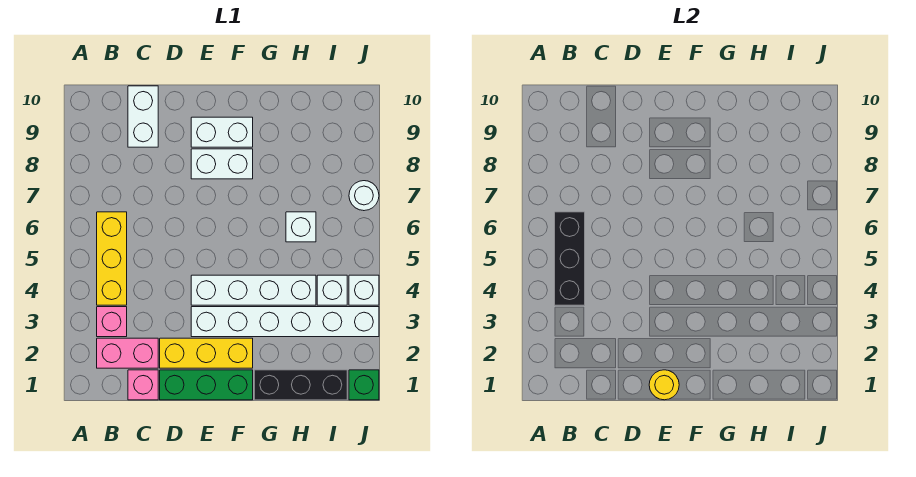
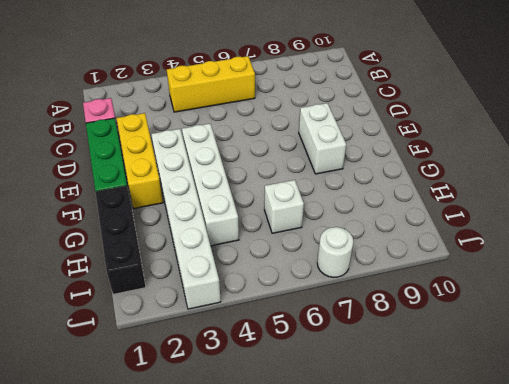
none -> pink 1x2 brick [97,338,158,368]
none -> pink 1x1 brick [97,307,127,337]
none -> white 1x2 brick [128,86,158,147]

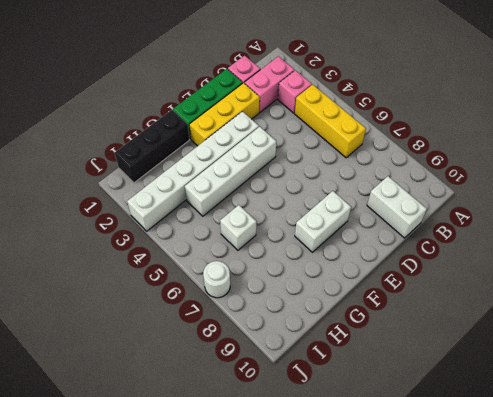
none -> white 1x2 brick [191,117,253,147]
none -> white 1x1 brick [317,275,347,305]
none -> green 1x1 brick [349,370,379,400]

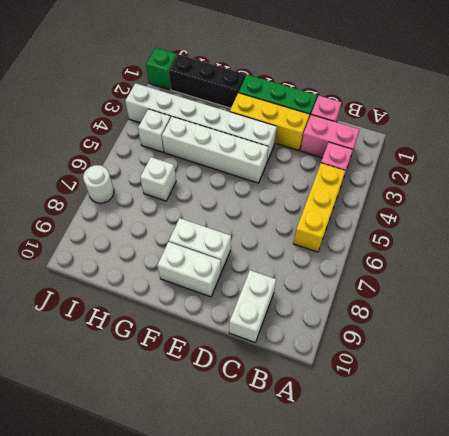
none -> white 1x1 brick [349,275,379,305]
none -> black 1x3 brick [555,212,585,305]
none -> yellow 1x1 round brick [649,370,679,400]

